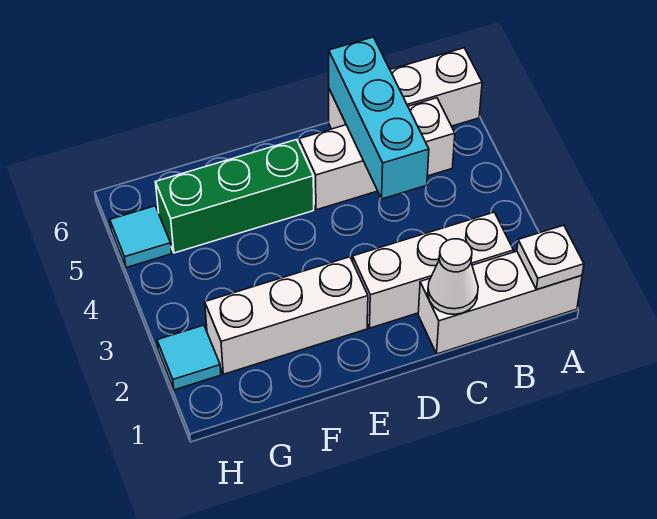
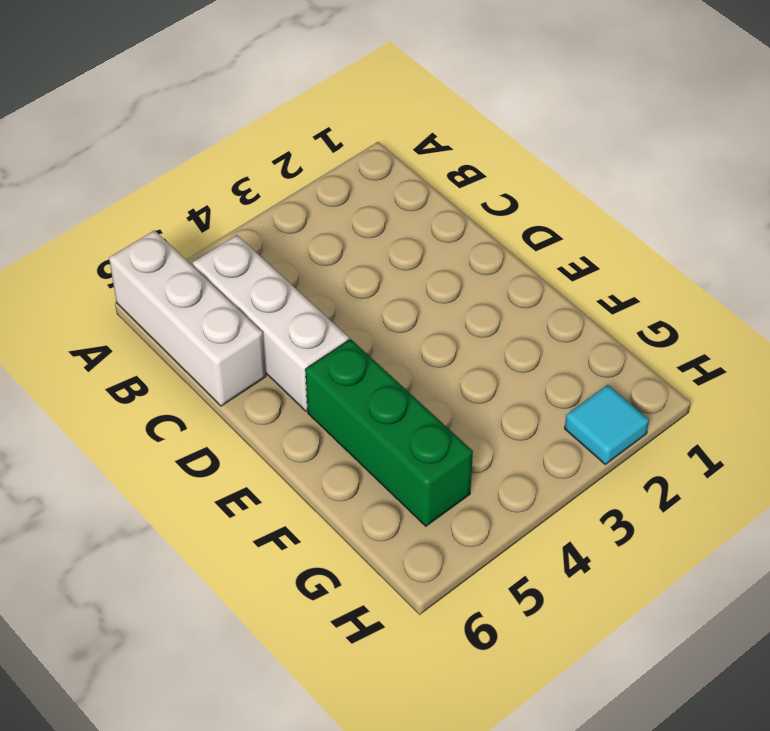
none -> white 1x3 brick [418,251,582,354]
none -> white 1x3 brick [353,212,514,328]

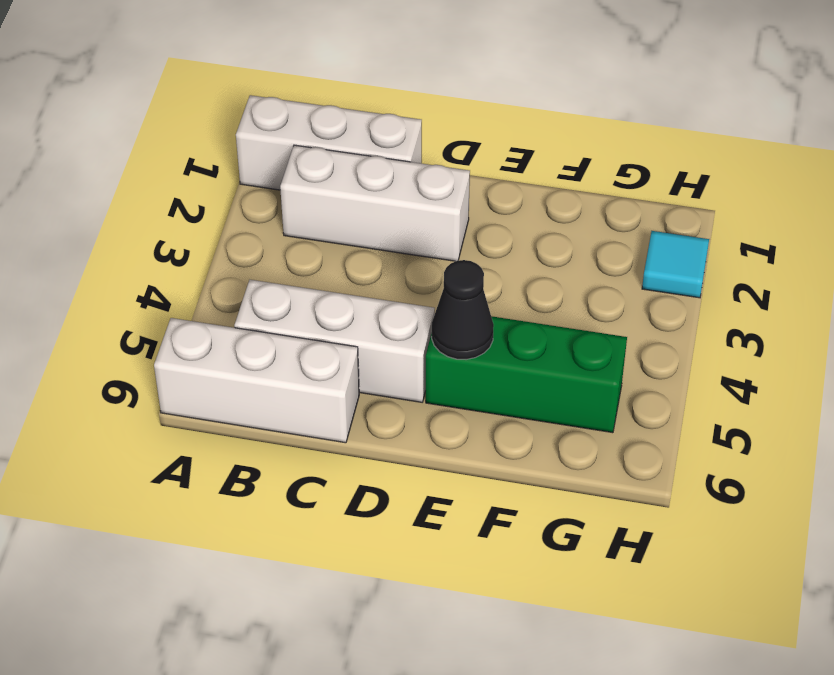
black 1x1 cone [432,260,494,360] -> none
none -> white 1x3 brick [205,257,368,374]
none -> cyan 1x1 tile [110,206,172,268]

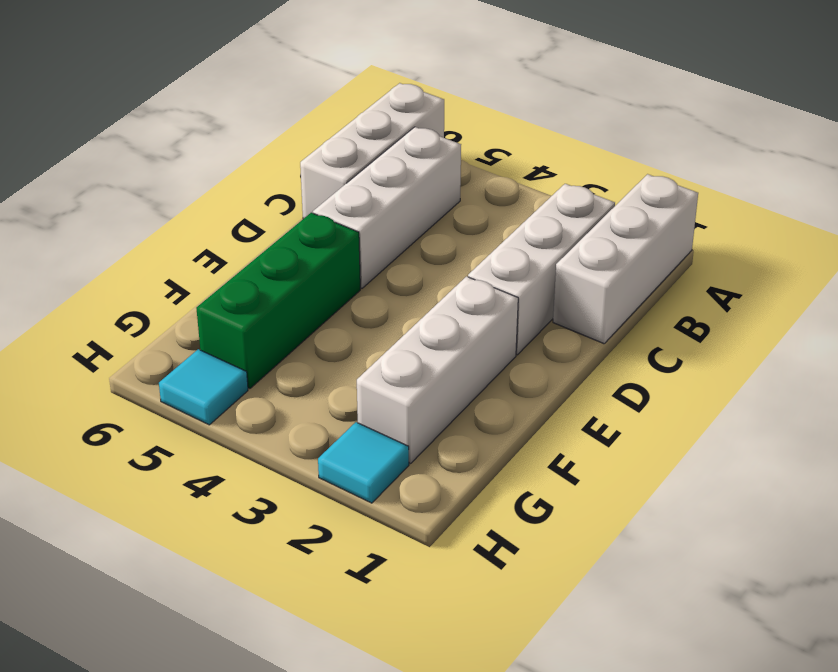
none -> white 1x1 plate [517,225,584,290]
none -> white 1x1 cone [428,239,478,314]

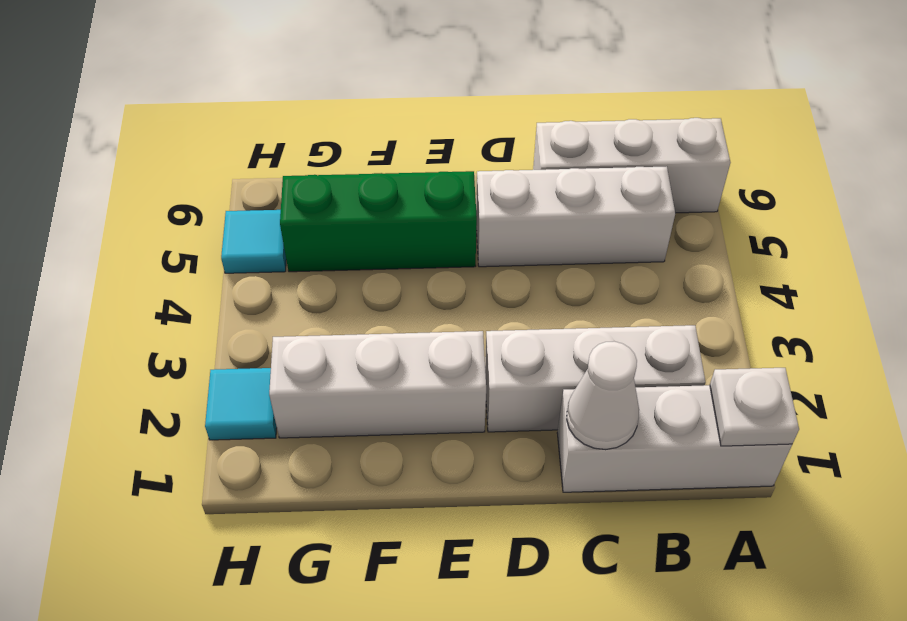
none -> cyan 1x3 brick [329,37,429,199]

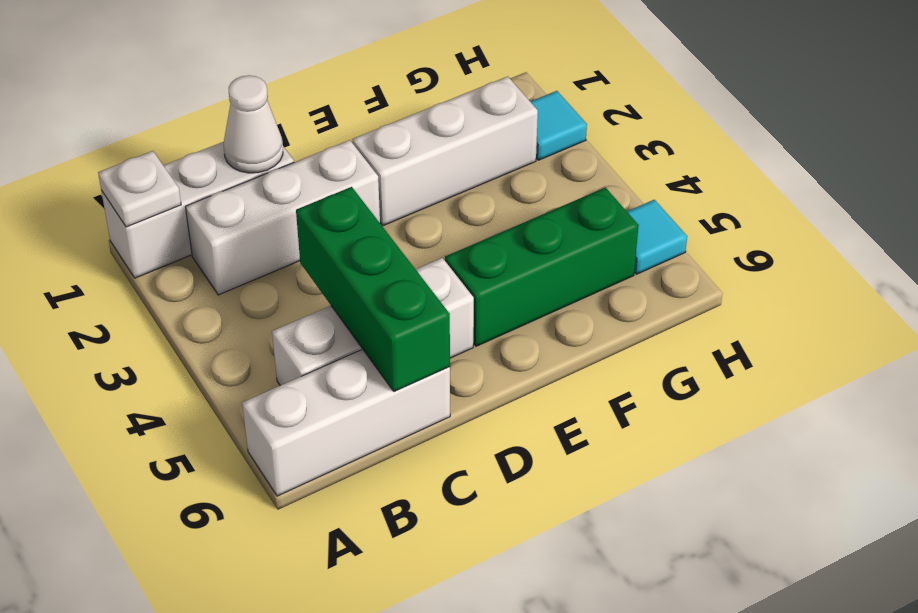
green 1x3 brick [296,187,450,391] -> cyan 1x3 brick [329,37,429,199]

